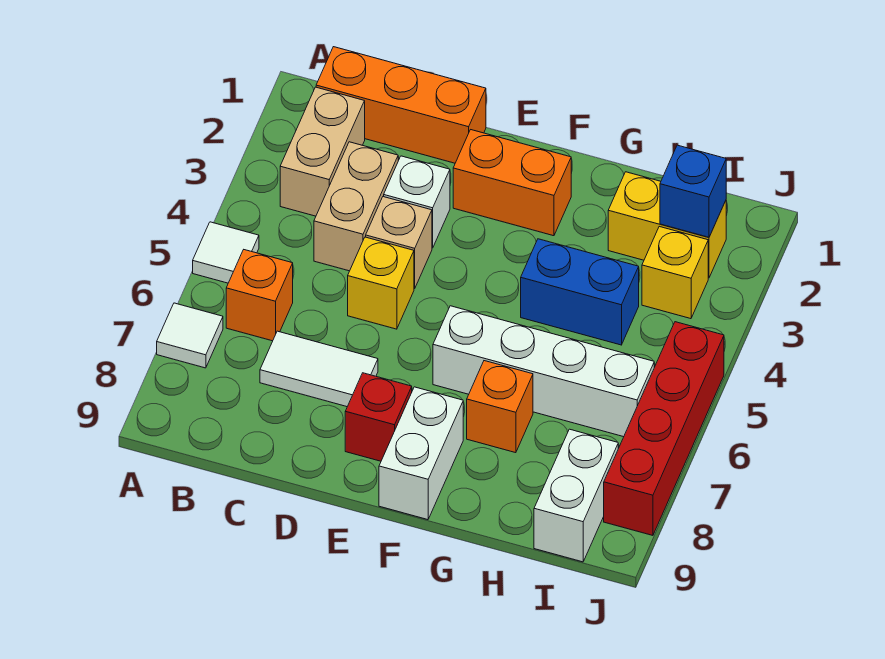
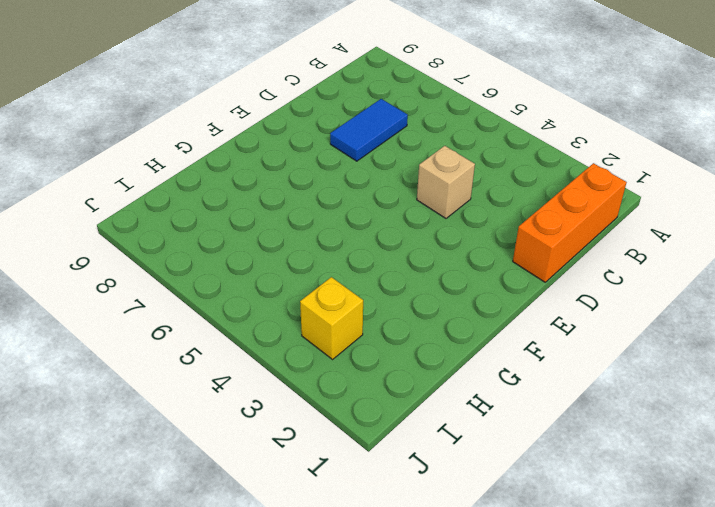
blue 1x2 tile [330,99,408,161] -> white 1x2 tile [260,331,378,407]
none -> white 1x1 tile [193,222,259,283]
none -> white 1x1 tile [157,303,223,368]
none -> tan 1x2 brick [280,87,365,216]

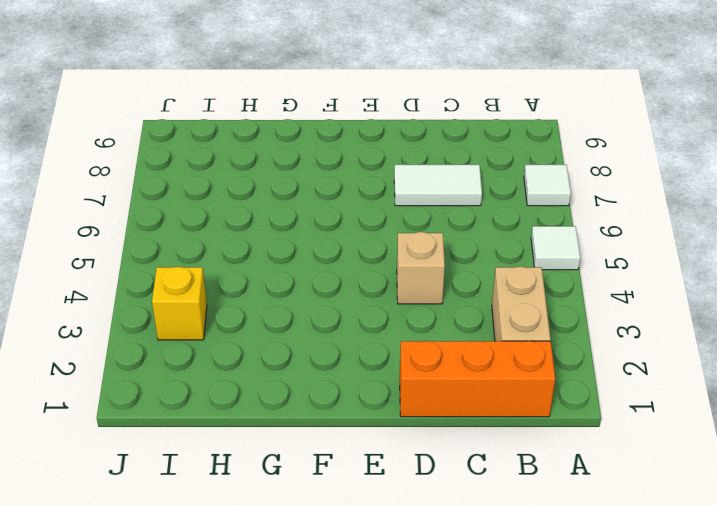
none -> orange 1x1 brick [226,250,293,341]
none -> tan 1x2 brick [314,142,398,271]
none -> white 1x1 brick [384,156,450,248]

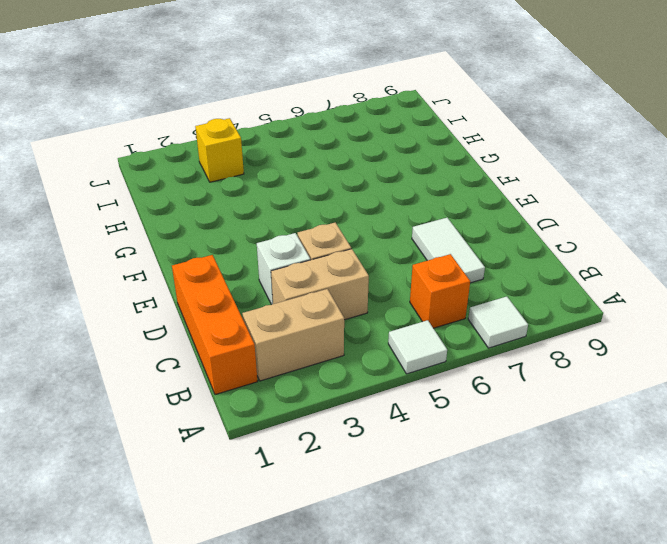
none -> yellow 1x1 brick [348,237,414,329]
none -> orange 1x2 brick [453,130,571,236]
none -> red 1x1 brick [345,373,412,461]

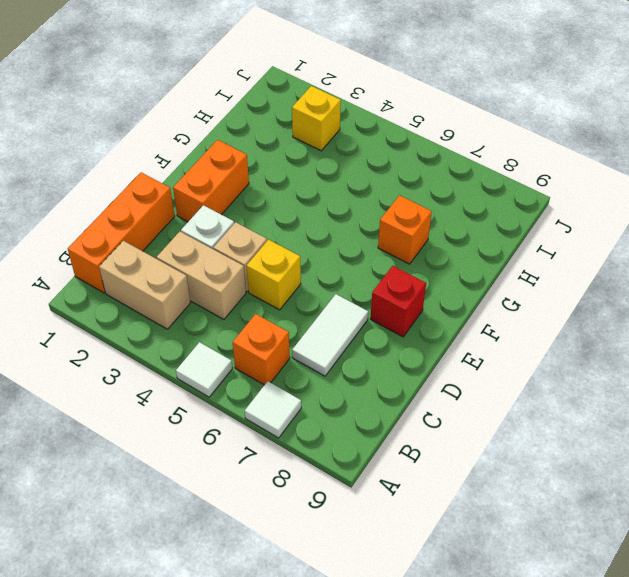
none -> white 1x4 brick [433,306,654,437]
none -> white 1x2 brick [379,387,463,520]
none -> blue 1x2 brick [521,239,639,345]

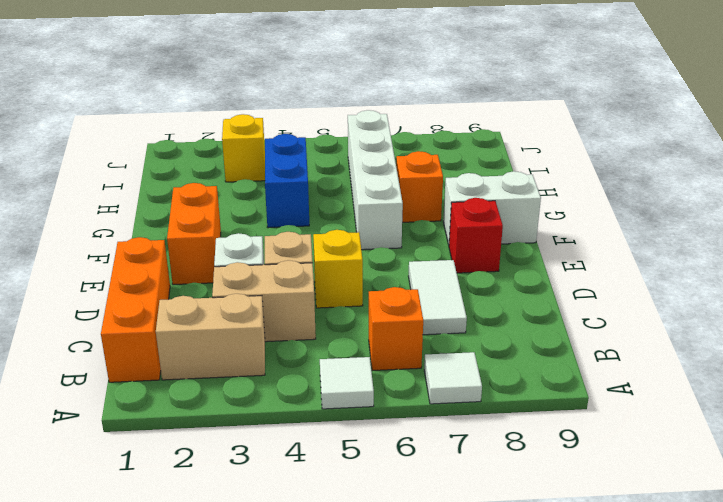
none -> yellow 1x2 brick [608,172,726,278]
none -> white 1x2 brick [534,429,618,562]
none -> red 1x4 brick [604,322,724,535]

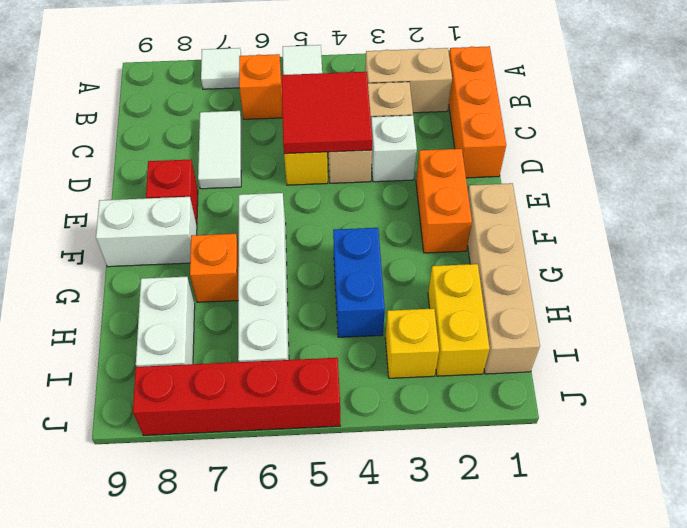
red 2x2 tile [282,72,372,154] -> none
tan 1x4 brick [468,183,540,374] -> none
white 1x2 brick [136,277,195,367] -> white 1x2 brick turned to [534,429,618,562]
none -> blue 1x1 brick [660,145,726,237]

